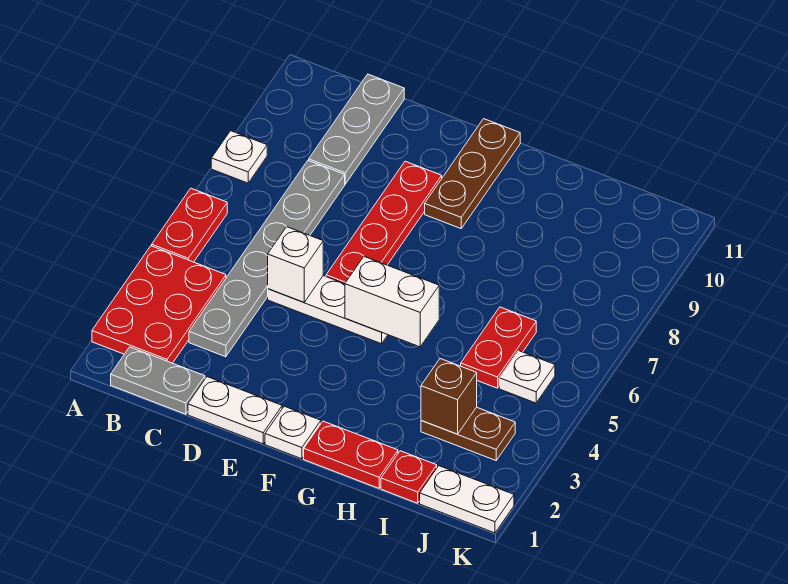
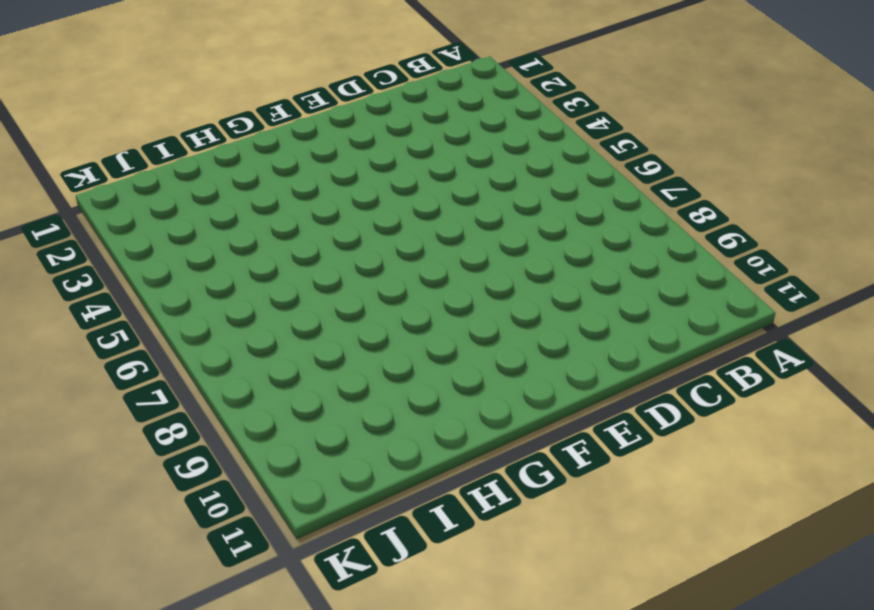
none -> red 2x3 plate [92,246,226,363]
none -> red 1x2 plate [152,188,227,262]
none -> white 1x1 plate [211,131,267,183]

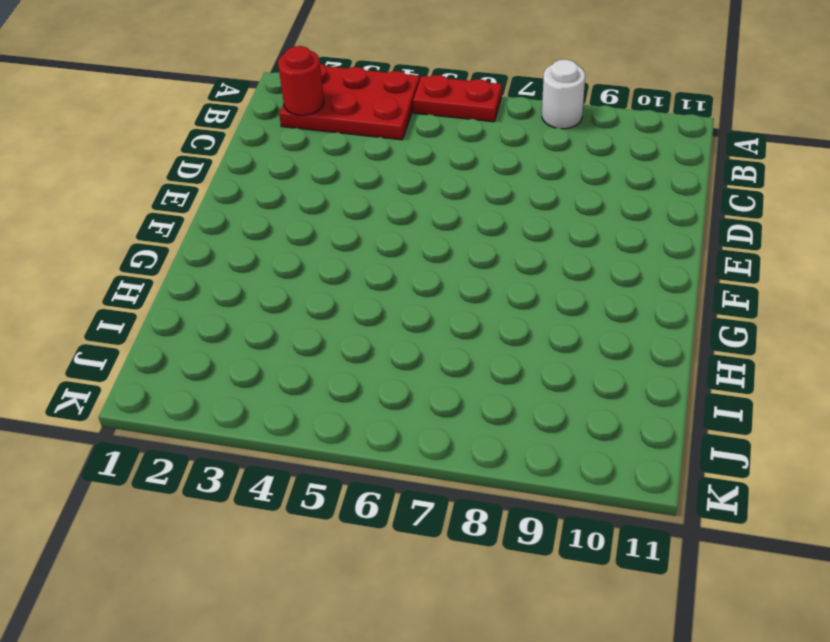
white 1x1 round brick [542,59,585,129] -> white 1x1 plate [211,131,267,183]
red 1x1 round brick [278,46,324,115] -> none
none -> grey 1x2 plate [111,347,205,414]
none -> grey 1x6 plate [189,160,345,357]
none -> grey 1x3 plate [309,74,404,184]

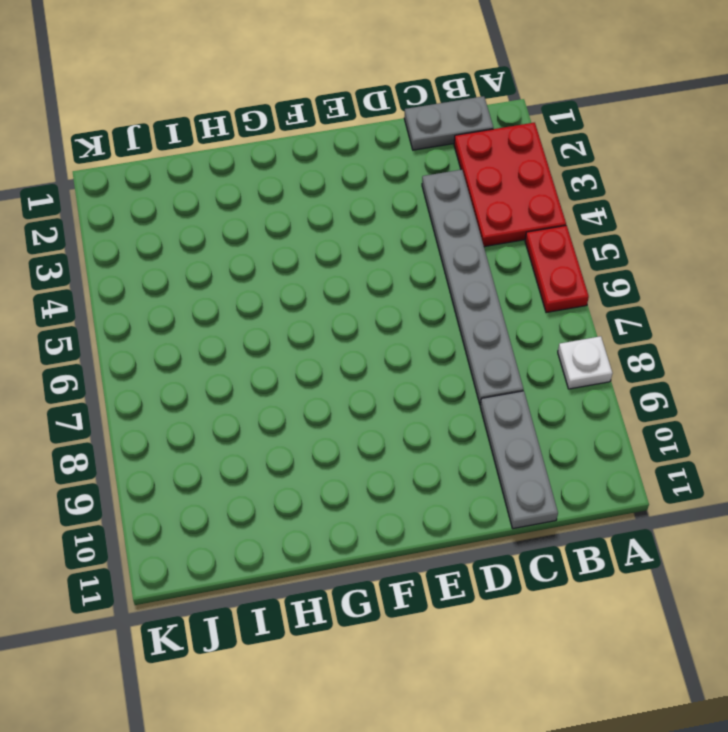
none -> white 1x2 plate [188,377,282,444]
none -> white 1x3 plate [268,276,387,344]
none -> red 1x4 plate [326,161,442,284]

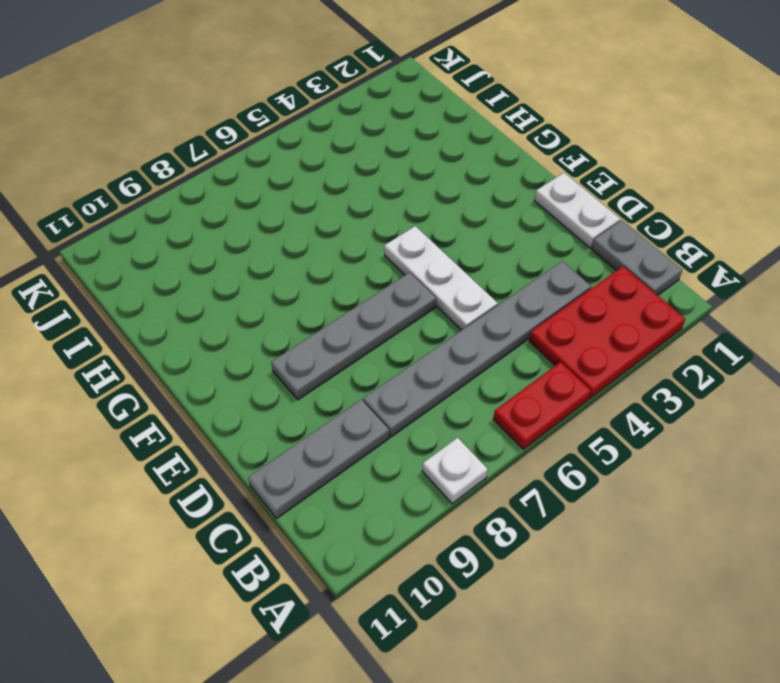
grey 1x4 plate [271,272,436,400] -> red 1x4 plate [326,161,442,284]
none -> white 1x1 plate [265,406,321,459]
none -> brown 1x3 plate [425,119,520,228]
none -> red 1x2 plate [304,421,398,488]

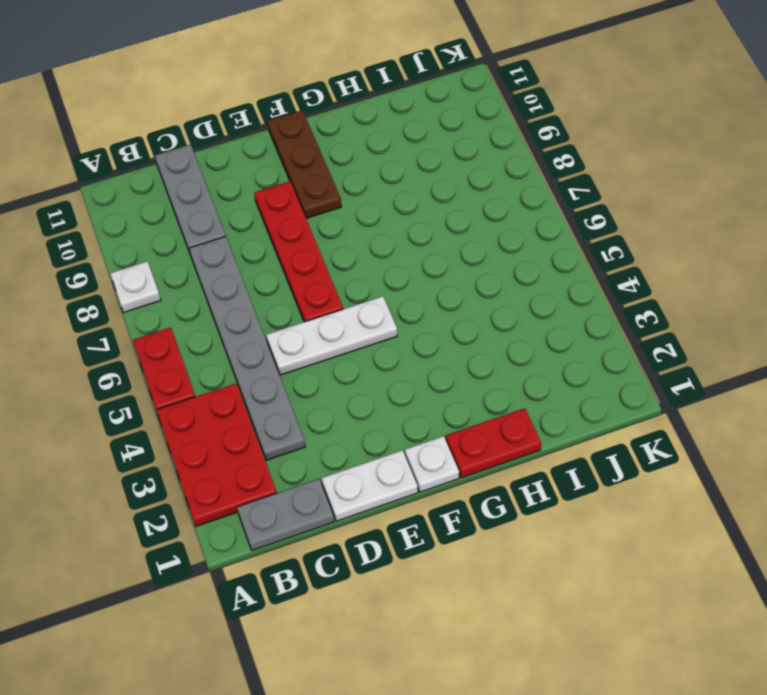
none -> red 1x1 plate [381,451,437,503]
none -> brown 1x2 plate [421,407,515,460]
none -> red 1x2 plate [461,307,536,388]

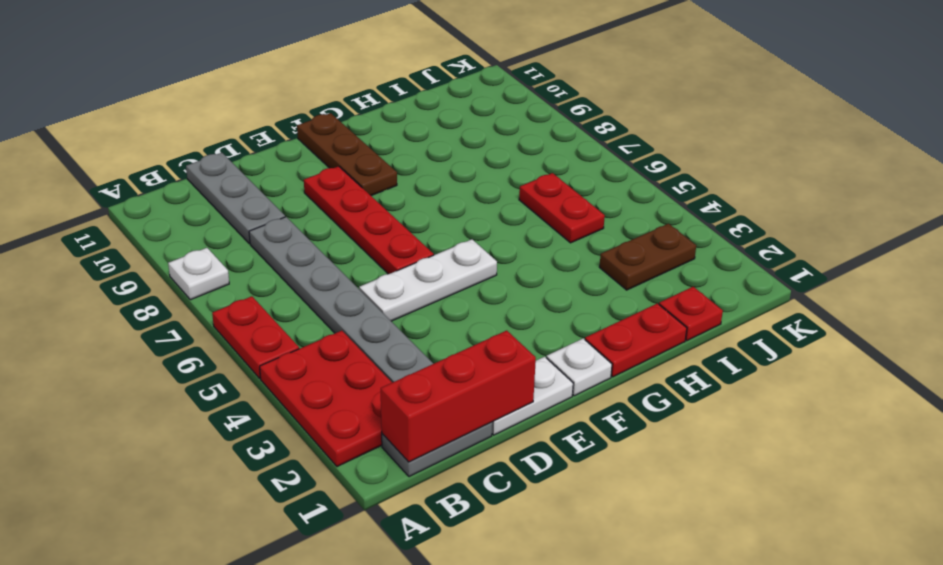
red 1x3 brick [381,331,536,462] -> none
none -> white 1x2 plate [420,466,514,533]
none -> white 1x1 plate [499,351,555,403]
none -> white 1x1 brick [268,227,323,302]

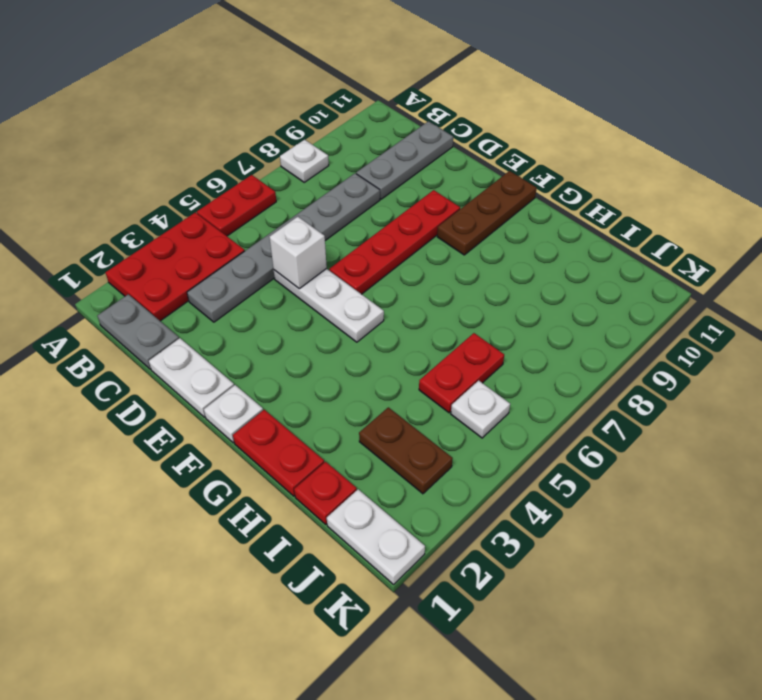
none -> white 1x2 brick [345,257,439,347]
none -> brown 1x1 brick [421,359,477,434]

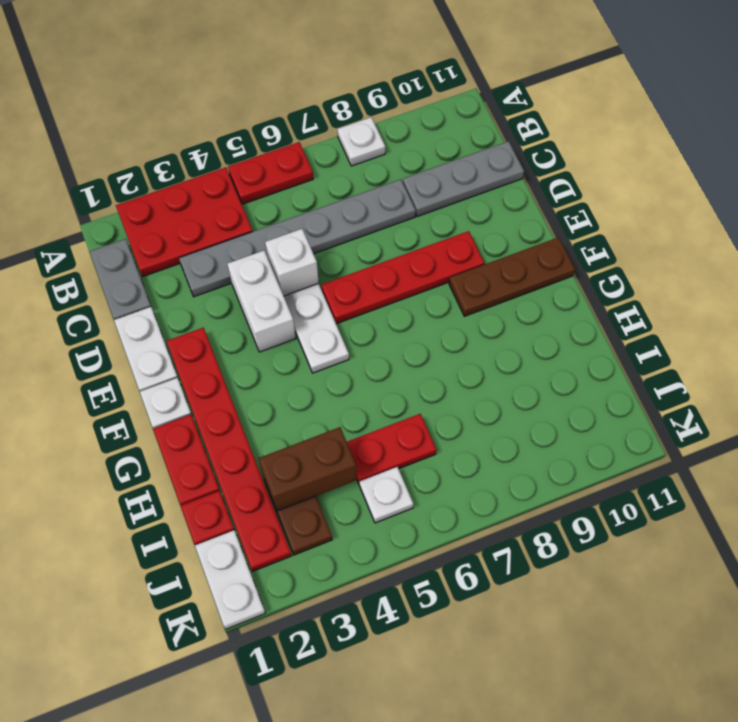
white 1x2 brick [227,251,296,352] -> white 1x2 brick moved to [345,257,439,347]
red 1x6 plate [166,328,291,571] -> none
brown 1x2 brick [259,427,357,511] -> brown 1x1 brick [421,359,477,434]

